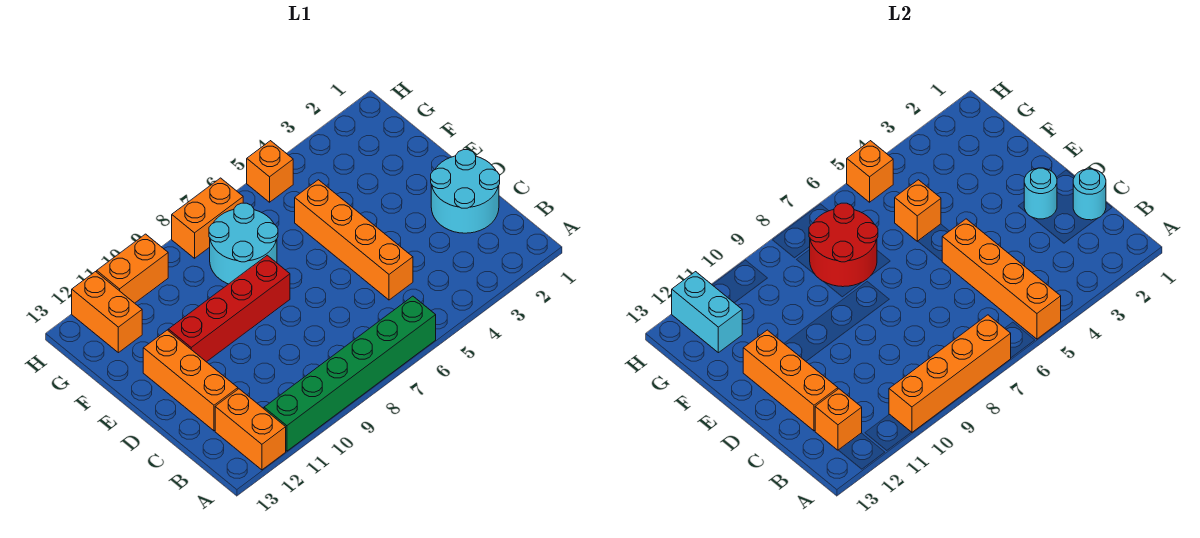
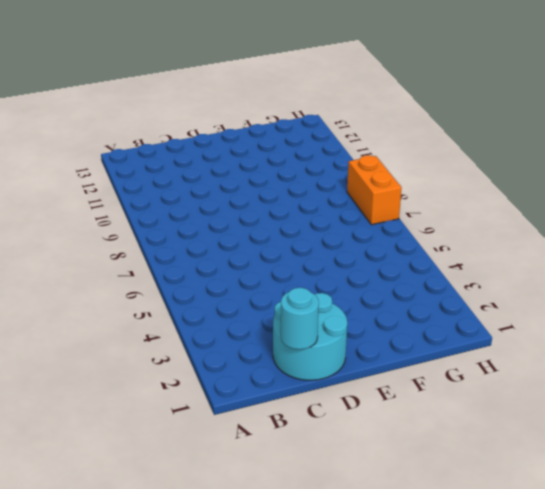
none -> green 1x6 brick [264,296,436,451]
none -> orange 1x2 brick [215,389,286,470]
none -> orange 1x4 brick [295,180,413,300]

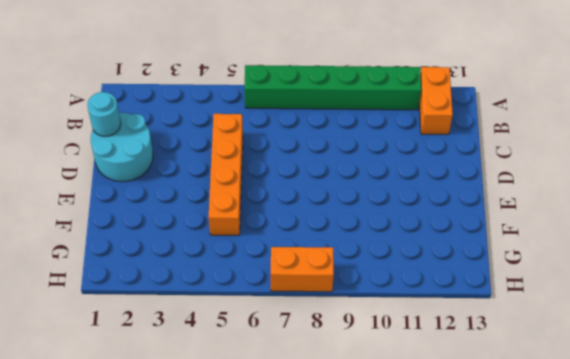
none -> orange 1x3 brick [143,330,238,431]
none -> red 1x4 brick [168,255,290,362]
none -> cyan 2x2 round brick [209,203,278,284]

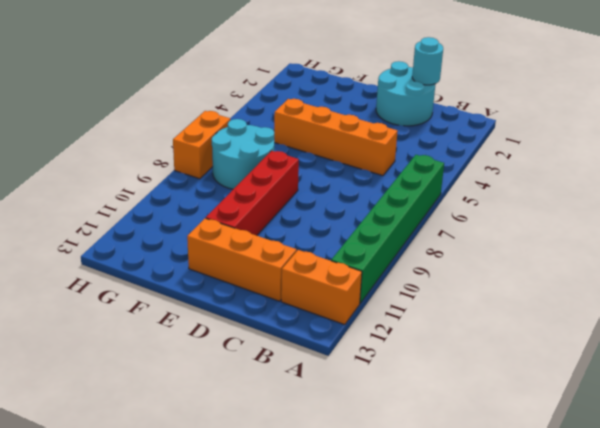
none -> orange 1x2 brick [72,272,142,353]
none -> orange 1x1 brick [247,141,293,202]
none -> orange 1x2 brick [97,234,168,303]

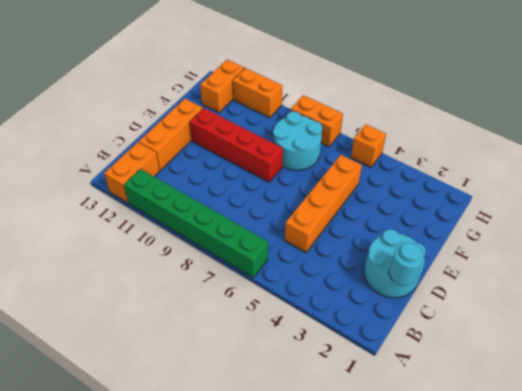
none -> orange 1x4 brick [942,219,1061,339]
none -> orange 1x4 brick [889,315,1011,432]
none -> orange 1x1 brick [815,389,862,450]

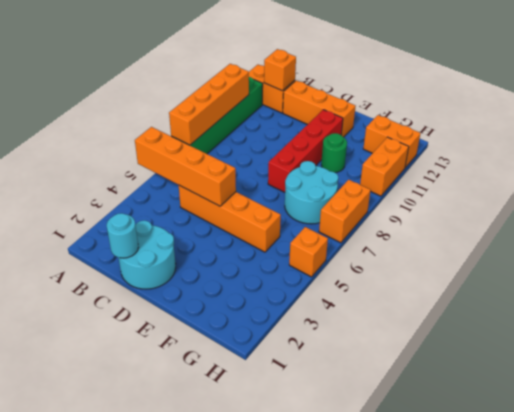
green 1x1 round brick [321,133,347,172] -> none
none -> orange 1x3 brick [743,330,838,431]
none -> cyan 1x1 round brick [1024,168,1057,219]
none -> orange 1x1 brick [895,180,941,241]

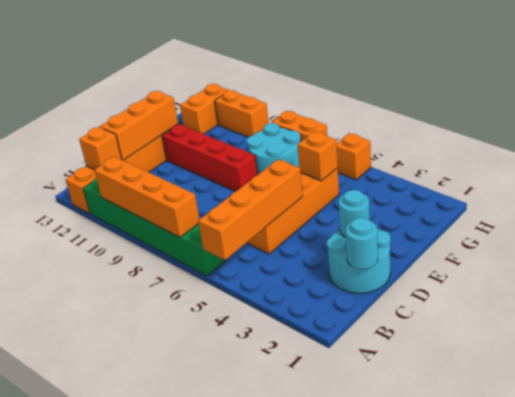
none -> red 2x2 round brick [809,203,878,287]
none -> cyan 1x2 brick [672,272,742,353]
none -> orange 1x1 brick [847,141,893,202]

